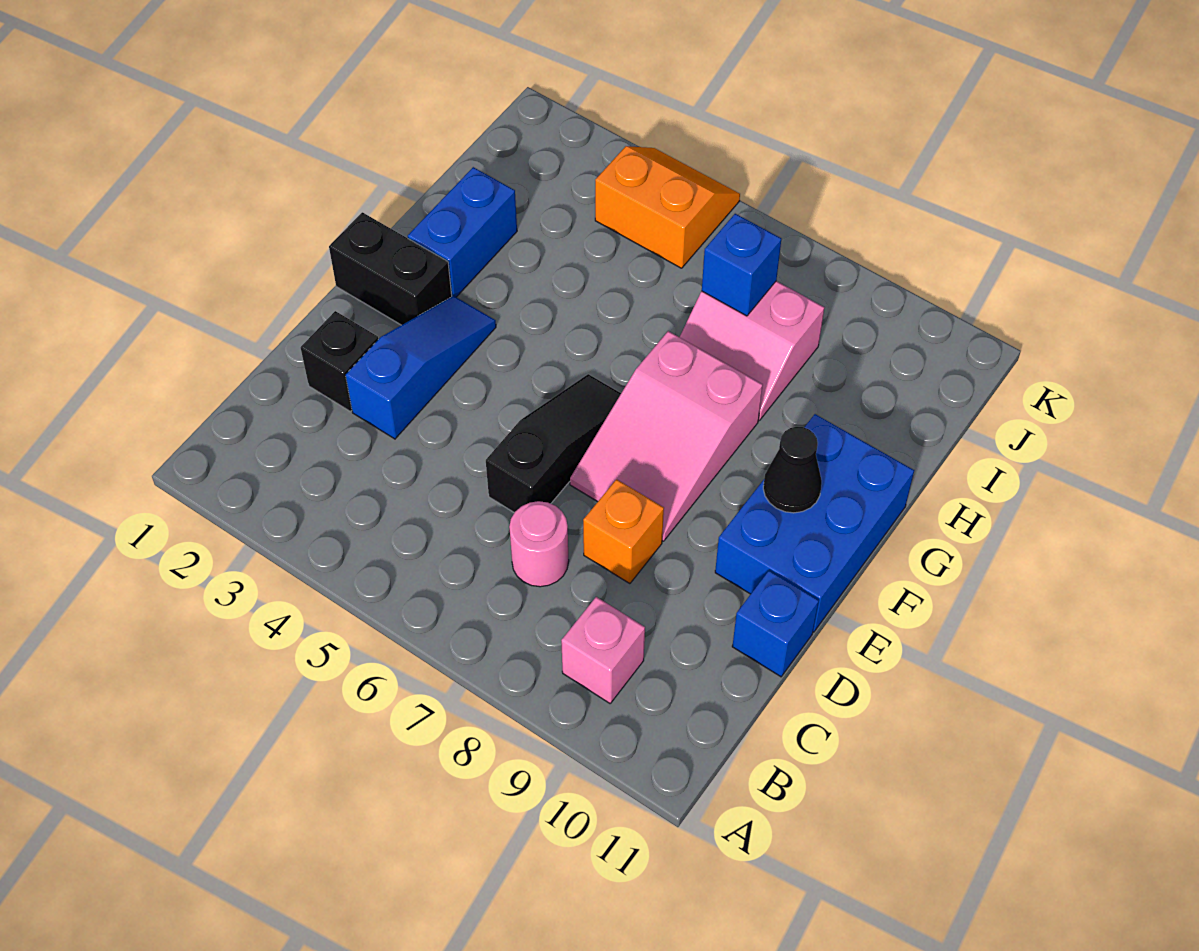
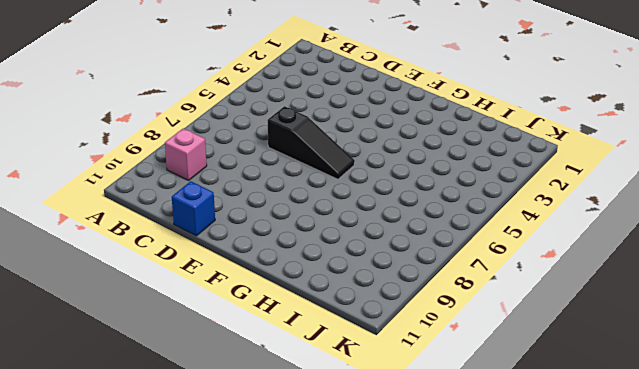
none -> pink 1x1 round brick [509,501,569,587]
none -> black 1x1 brick [301,311,378,411]
none -> blue 1x3 slope [346,296,496,439]

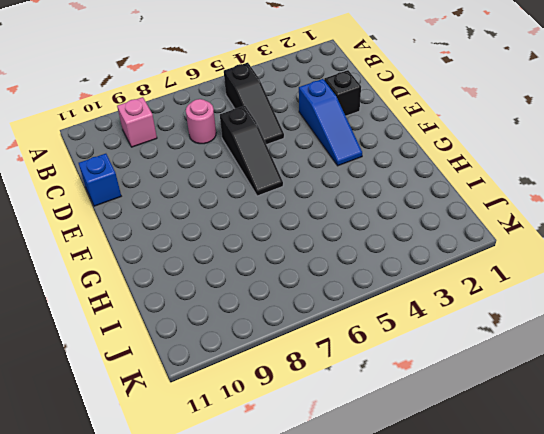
black 1x3 slope [224,63,284,144] -> none
none -> orange 1x1 brick [583,479,664,584]
none -> pink 2x3 slope [570,331,763,541]
none -> blue 2x3 brick [715,414,914,632]

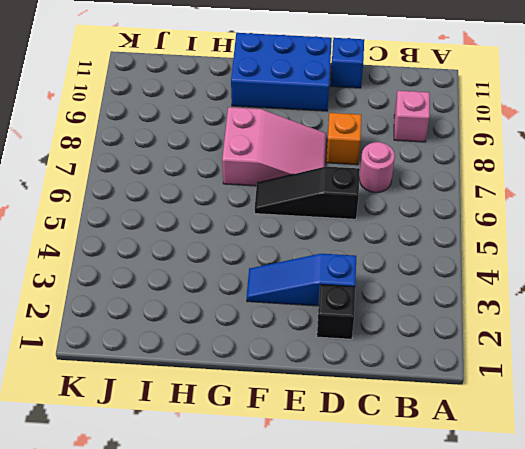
none -> black 1x2 brick [329,212,452,325]
none -> blue 1x2 brick [408,167,517,297]
none -> pink 2x2 slope [680,281,824,421]

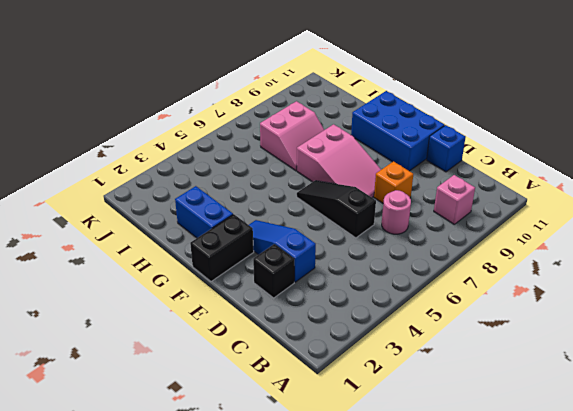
none -> orange 2x2 slope [595,146,740,268]
none -> black 1x1 cone [763,427,822,513]
none -> blue 1x1 brick [702,214,781,316]

